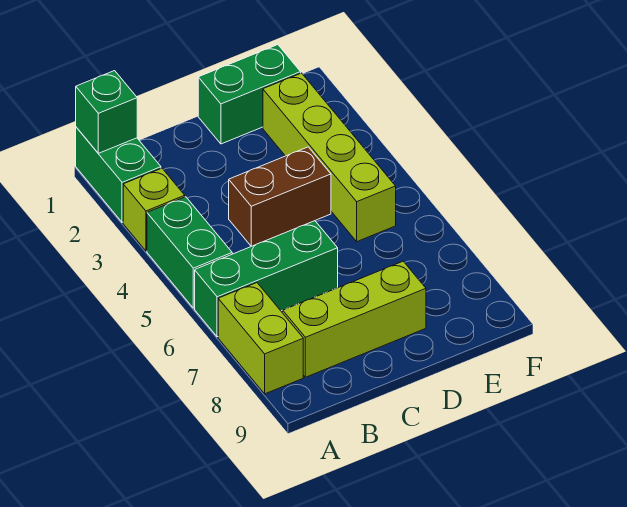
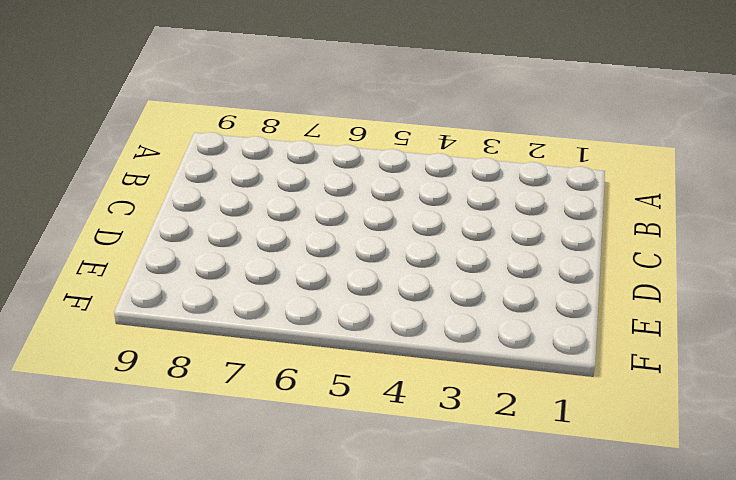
none -> green 1x2 brick [76,127,161,222]
none -> lime 1x1 brick [123,168,185,251]

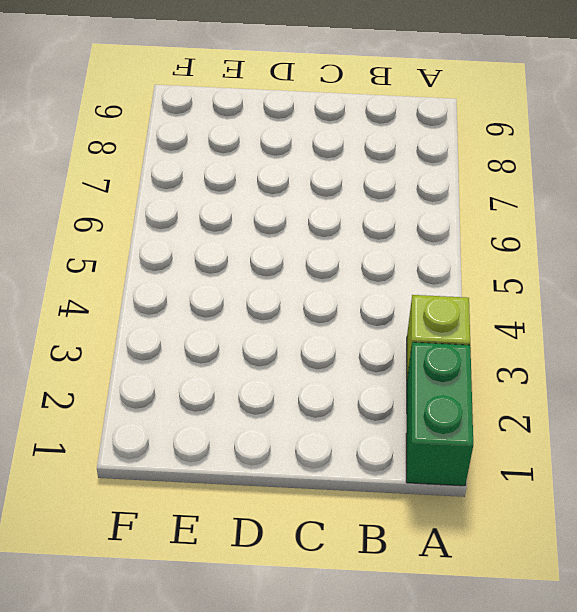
none -> green 1x2 brick [147,197,232,308]
none -> green 1x3 brick [195,221,338,337]

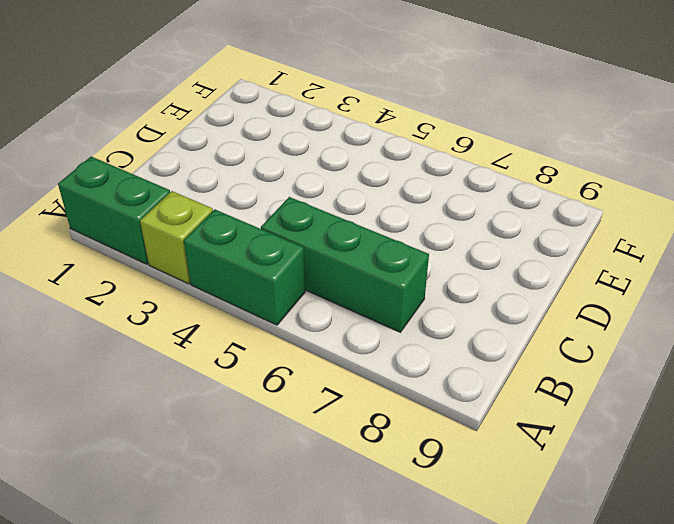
green 1x3 brick [261,197,429,332] -> green 1x3 brick turned to [195,221,338,337]
none -> lime 1x2 brick [218,283,303,394]
none -> lime 1x3 brick [283,261,426,377]

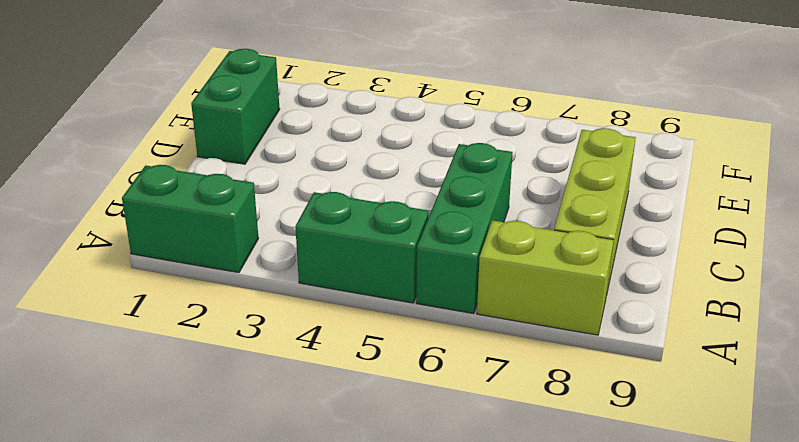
none -> lime 1x1 brick [123,168,185,251]
none -> brown 1x2 brick [229,147,331,246]

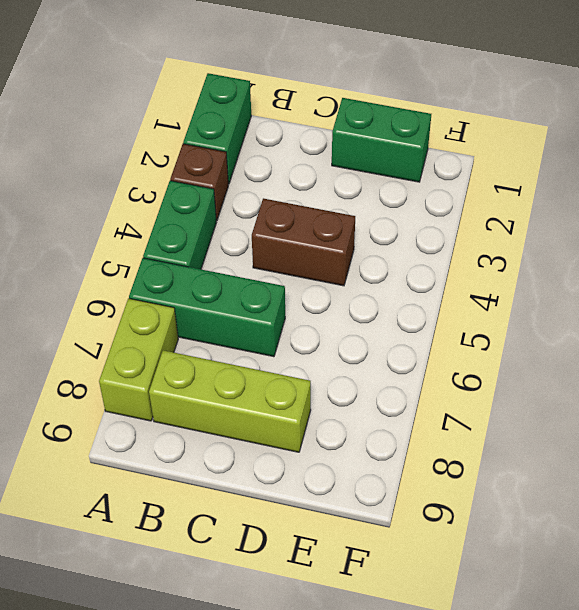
brown 1x1 brick [170,144,228,221] -> lime 1x1 brick [123,168,185,251]
none -> lime 1x4 brick [263,73,396,242]
none -> green 1x1 brick [76,71,137,153]

